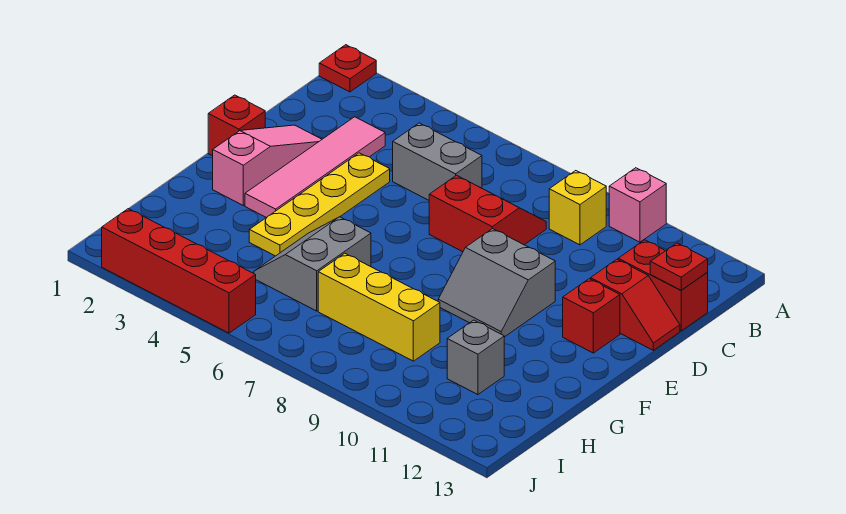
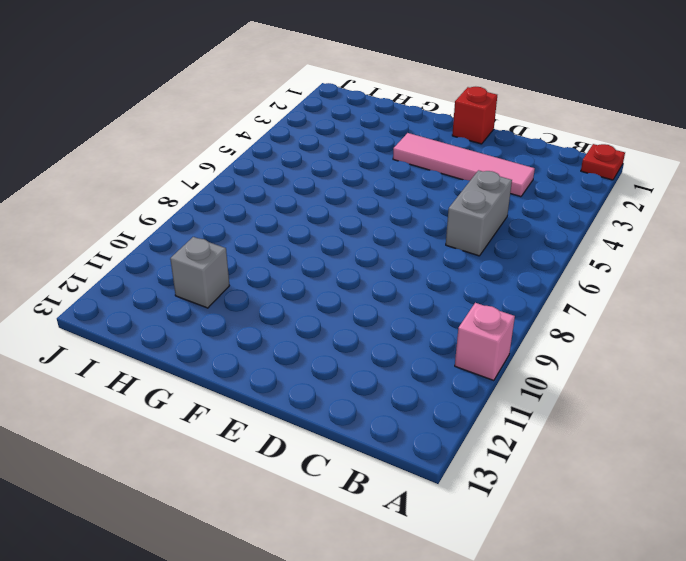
none -> yellow 1x1 brick [549,171,606,245]
none -> red 2x2 slope [429,175,546,252]
none -> red 1x2 brick [618,240,708,331]

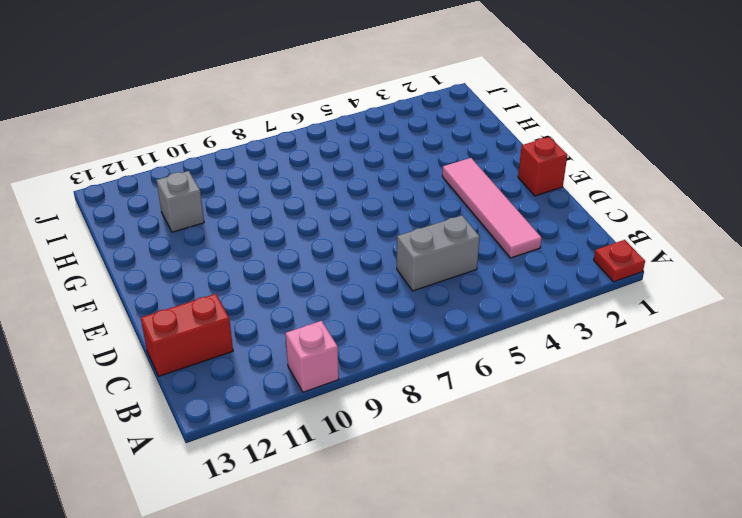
none -> yellow 1x1 brick [549,171,606,245]
none -> red 2x2 slope [429,175,546,252]
none -> pink 1x3 slope [213,125,322,205]

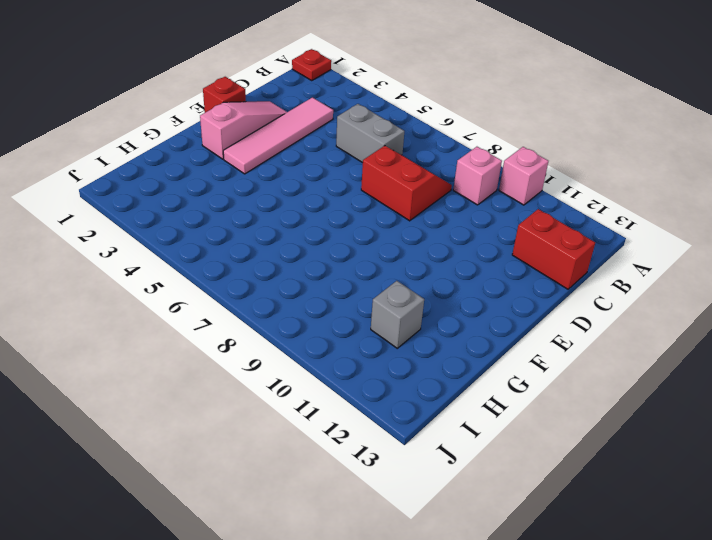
pink 1x1 brick [453,147,502,205] -> yellow 1x1 brick [549,171,606,245]
none -> yellow 1x4 plate [249,153,390,256]
none -> red 1x2 slope [591,259,680,350]
none -> grey 2x2 slope [438,229,555,337]

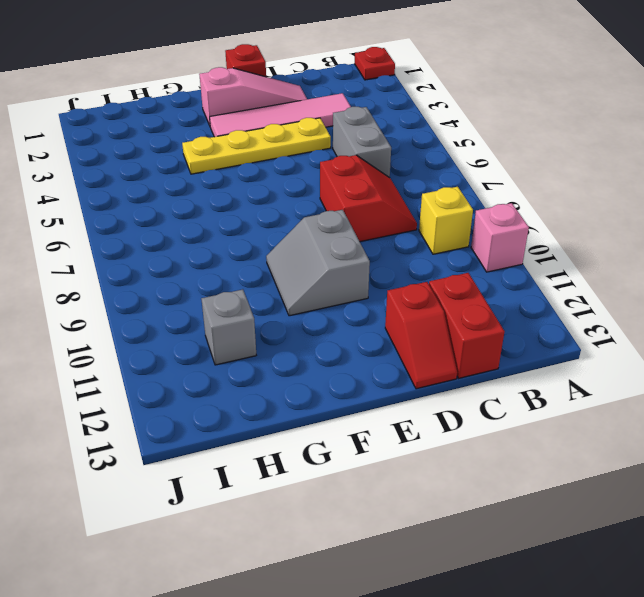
none -> red 1x1 brick [563,279,620,353]
none -> grey 2x2 slope [254,217,371,311]
none -> yellow 1x3 brick [318,253,440,361]

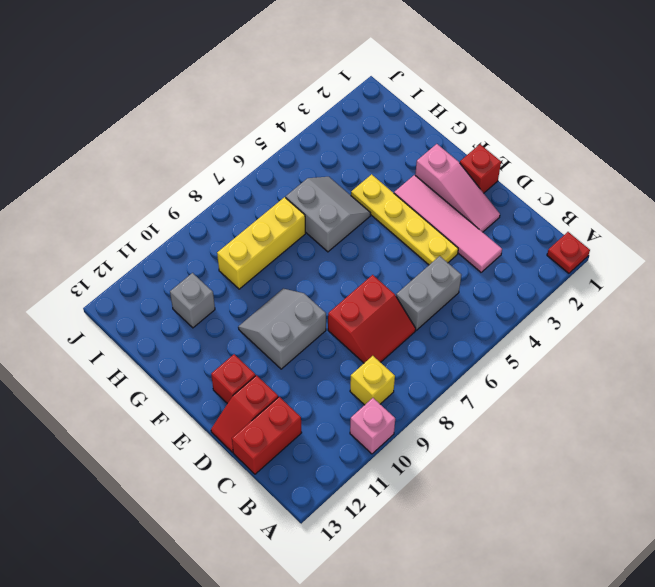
none -> red 1x4 brick [102,209,256,333]
none -> red 1x1 plate [650,243,708,290]

